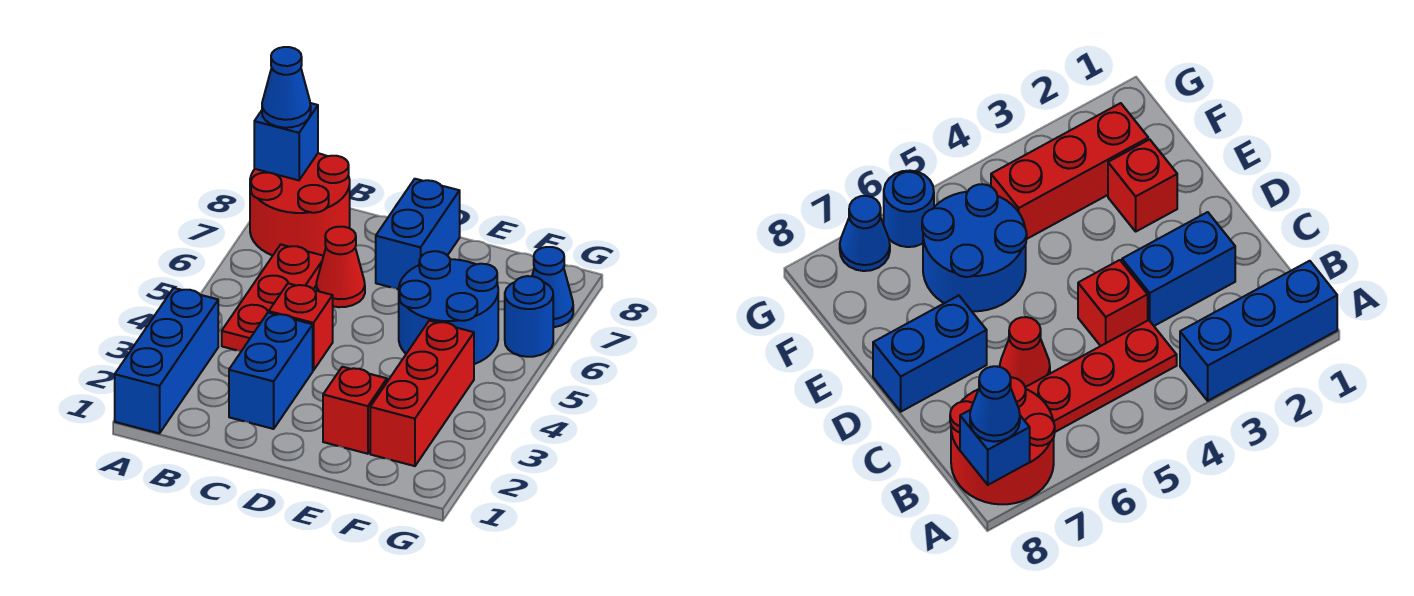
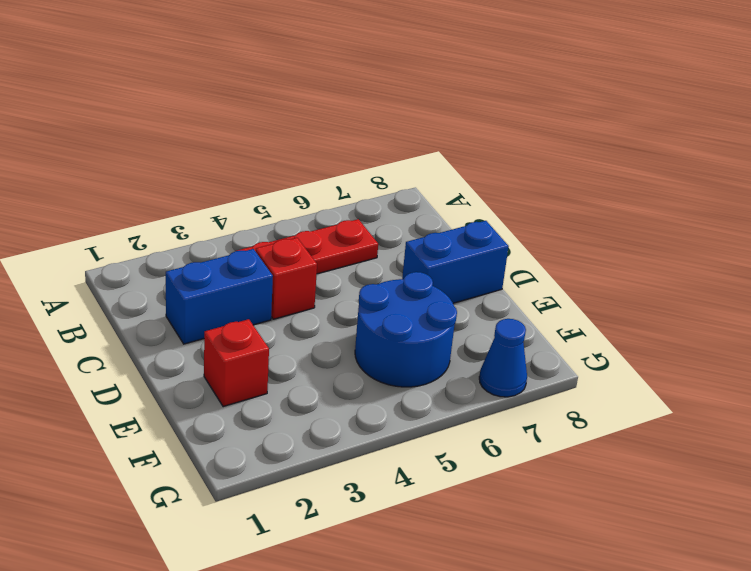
none -> blue 1x3 brick [115,288,218,433]
none -> red 2x2 round brick [250,153,350,256]
none -> red 1x1 cone [316,227,365,307]

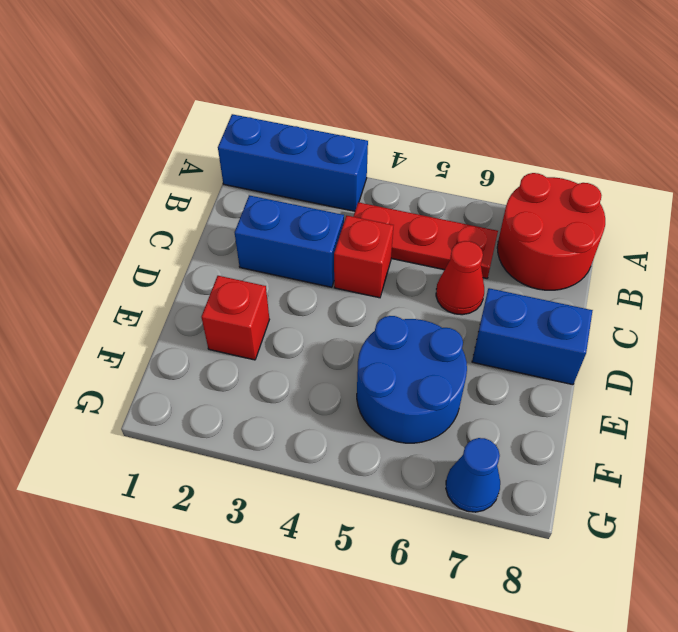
none -> red 1x3 brick [370,321,474,466]
none -> blue 1x1 round brick [505,276,553,357]
none -> blue 1x1 brick [254,103,318,180]

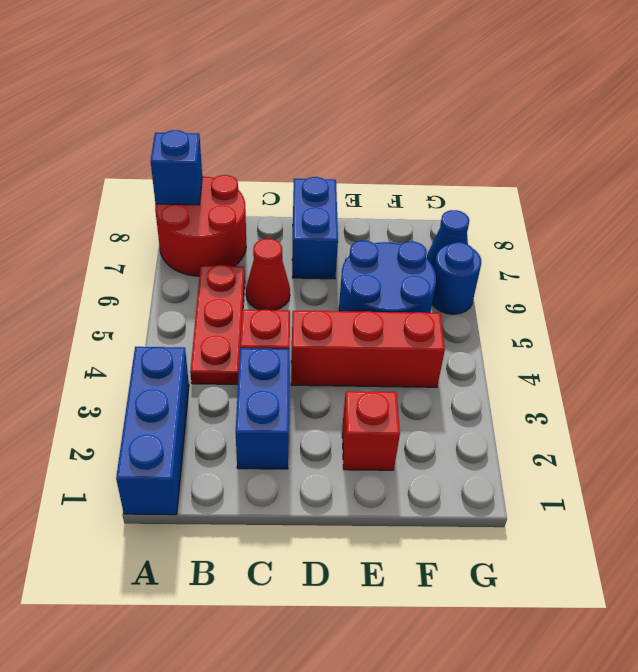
red 1x3 brick [291,310,445,387] -> red 1x3 brick turned to [370,321,474,466]
none -> blue 1x1 cone [262,47,311,128]

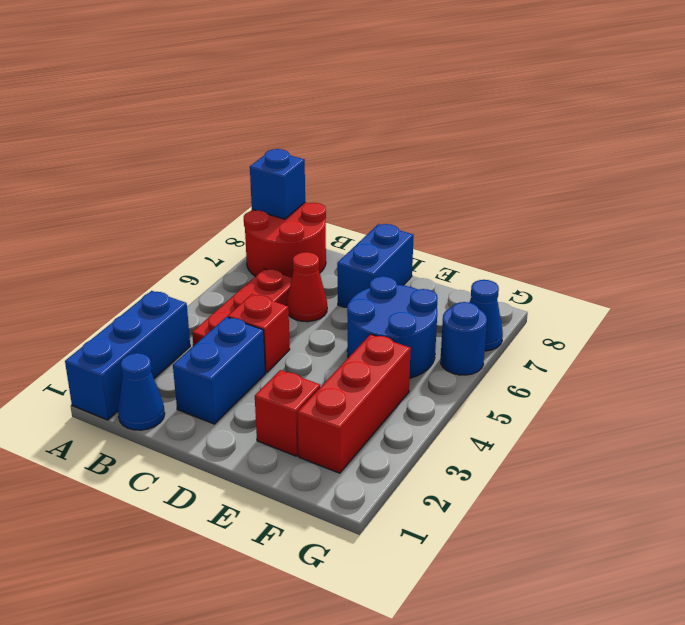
blue 1x1 cone [118,353,165,430] -> blue 1x1 cone moved to [262,47,311,128]

